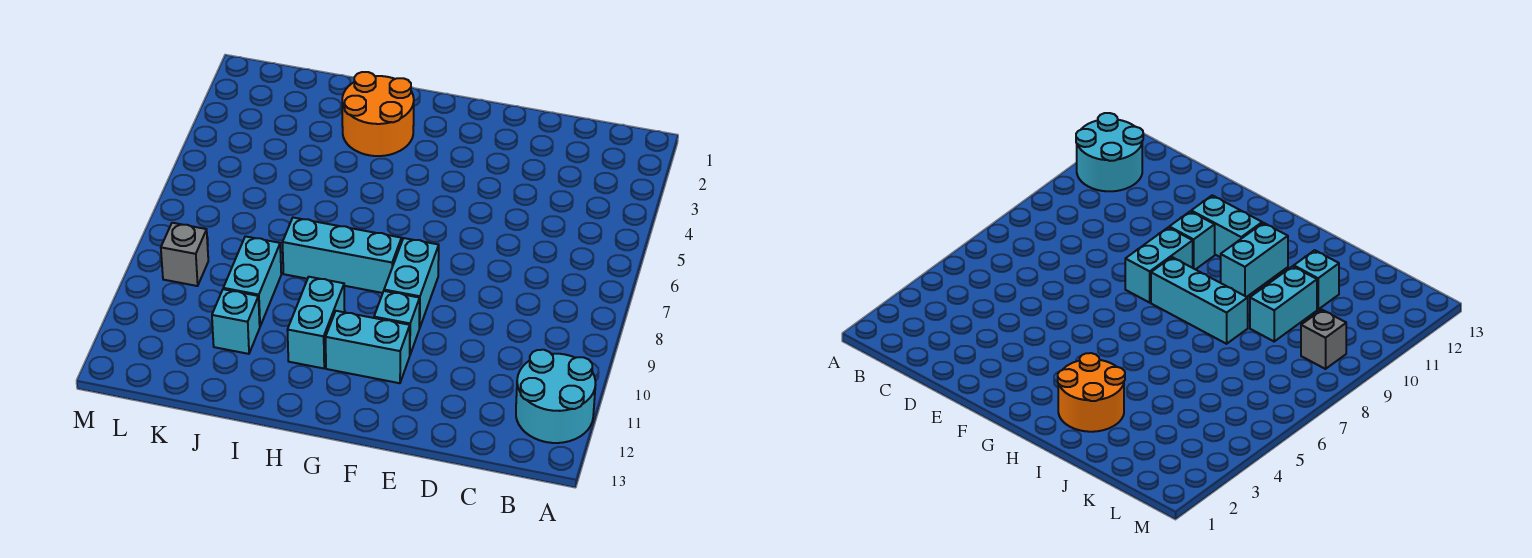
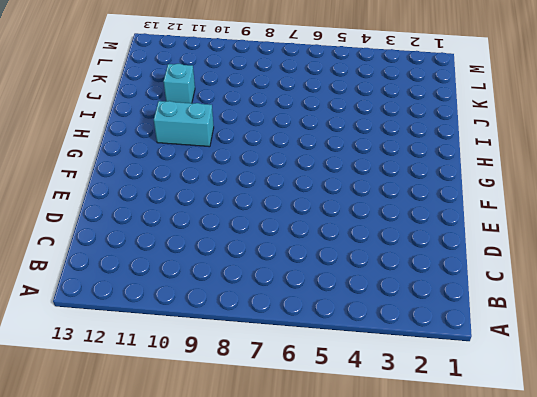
none -> cyan 2x2 round brick [516,350,596,443]
none -> cyan 1x2 brick [384,238,439,328]

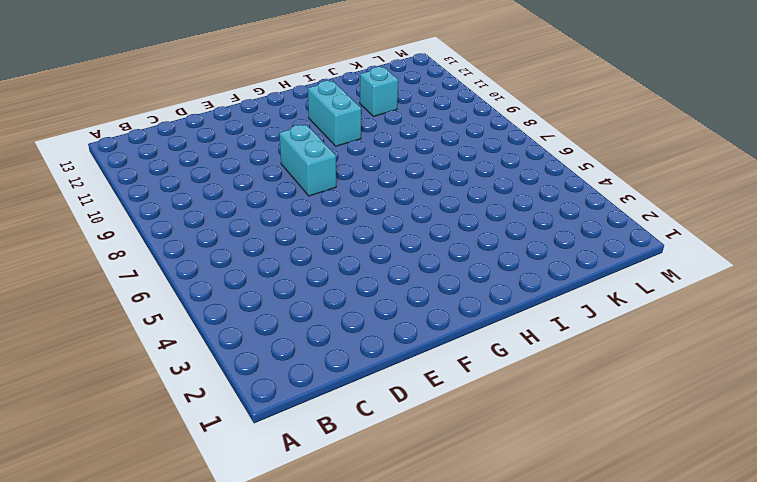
none -> cyan 2x2 round brick [516,350,596,443]
none -> cyan 1x1 brick [374,291,420,354]

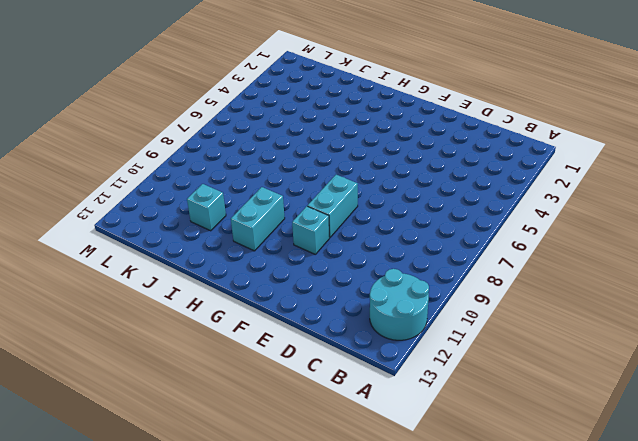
none -> cyan 1x2 brick [326,311,410,383]
none -> cyan 1x3 brick [283,218,402,293]

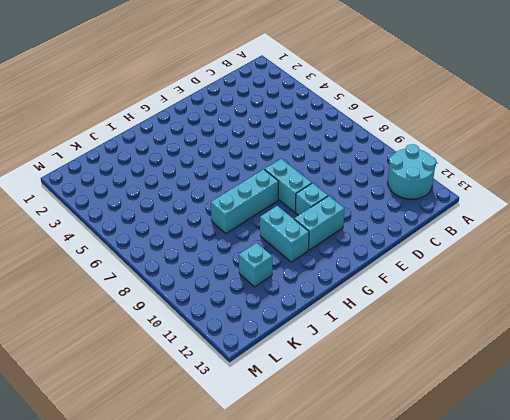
none -> orange 2x2 round brick [342,72,414,156]
none -> cyan 1x2 brick [223,236,281,326]

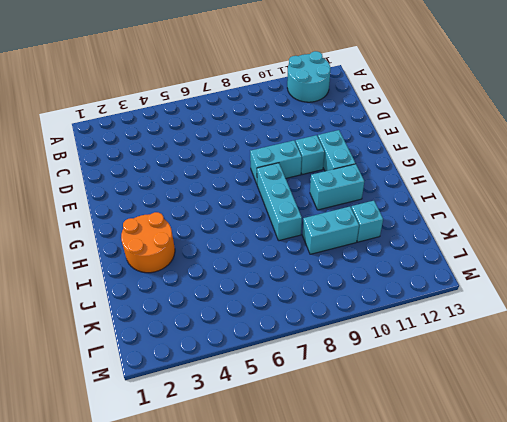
none -> grey 1x1 brick [161,223,208,286]

